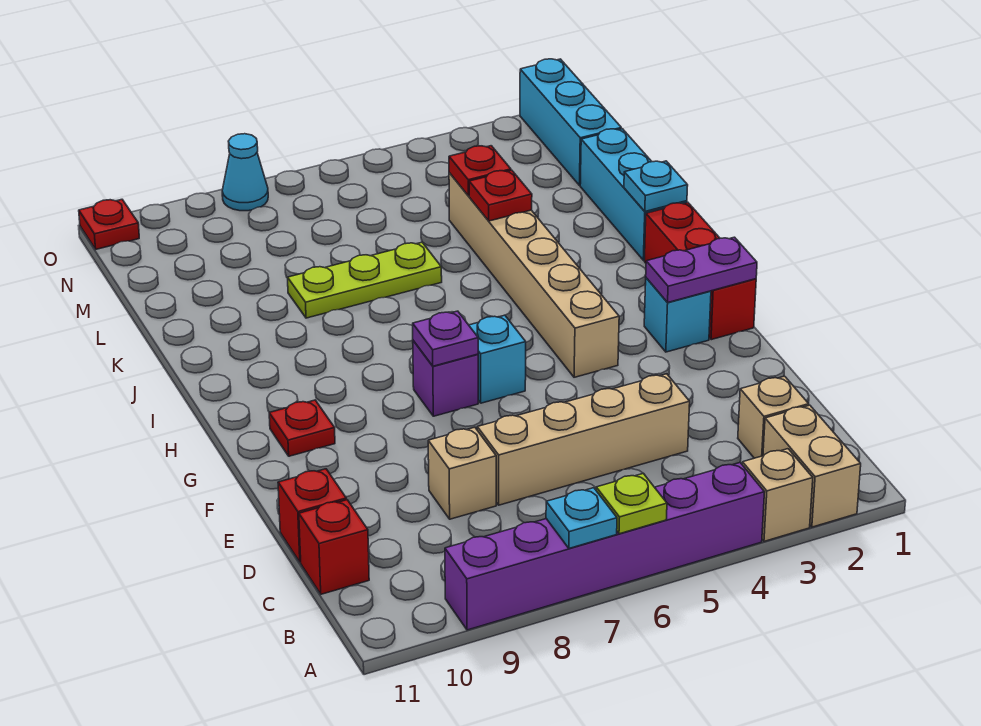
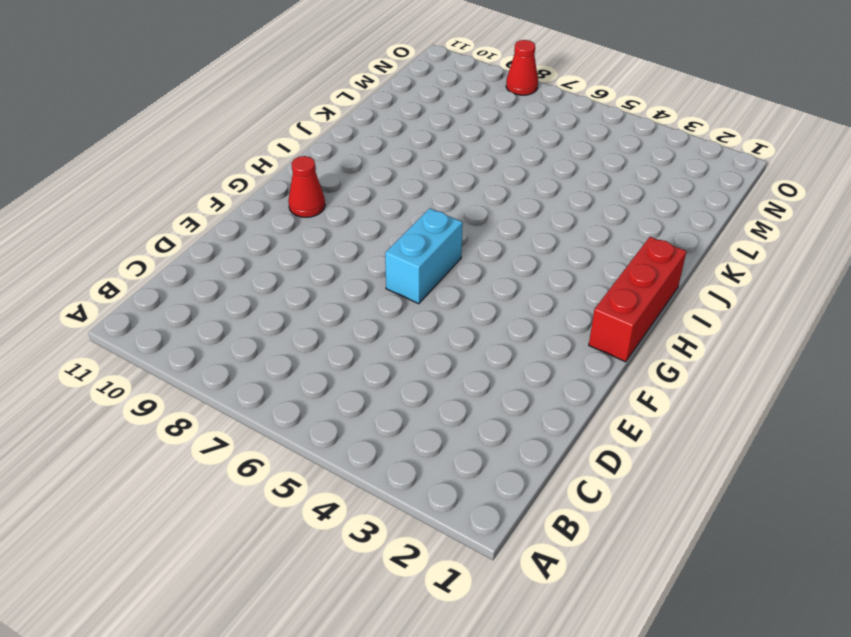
cyan 1x2 brick [385,208,463,304] -> cyan 1x1 brick [469,315,526,403]
red 1x1 cone [288,156,325,217] -> red 1x1 plate [269,400,335,456]
red 1x1 cone [506,40,538,95] -> cyan 1x1 cone [222,134,268,211]
none -> tan 1x2 brick [763,405,861,527]
none -> tan 1x1 brick [742,449,813,541]
none -> purple 1x6 brick [445,463,764,630]

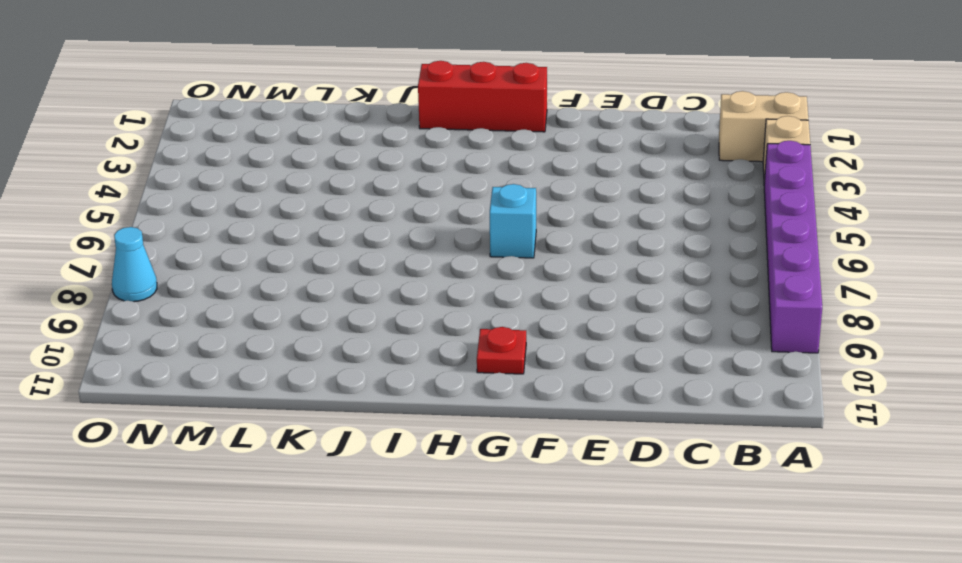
none -> tan 1x1 brick [738,376,809,458]
none -> red 1x1 brick [299,500,369,594]
none -> tan 1x4 brick [477,374,690,505]

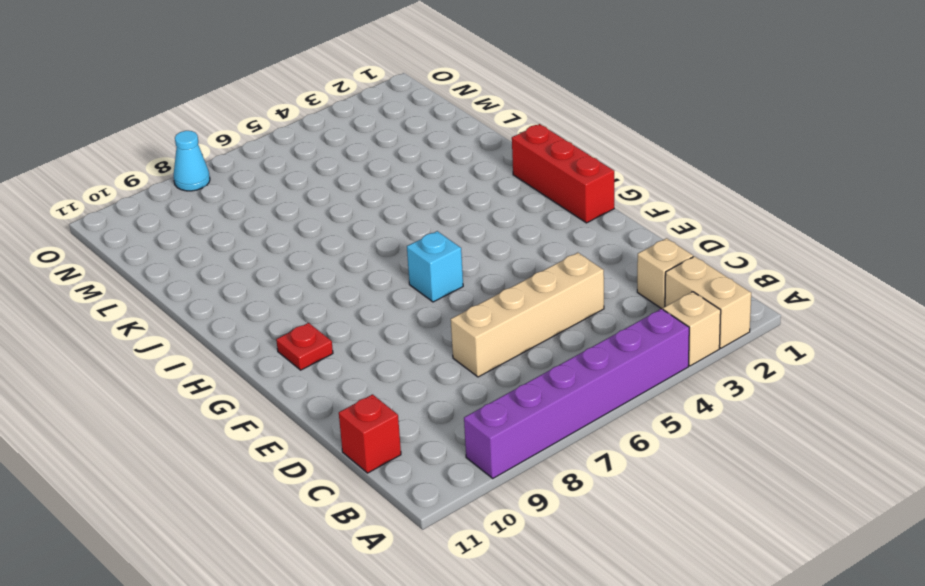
none -> tan 1x1 brick [428,427,496,519]
none -> red 1x1 brick [278,469,346,562]
none -> cyan 1x1 brick [644,278,711,352]

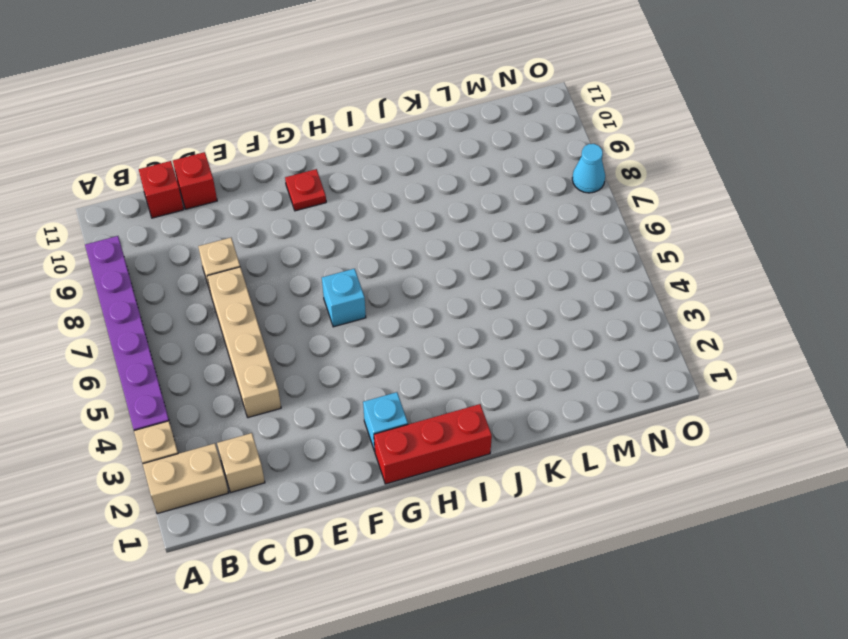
none -> tan 1x6 brick [449,173,619,377]
none -> purple 1x1 brick [413,341,478,416]
none -> cyan 1x3 brick [580,129,687,260]

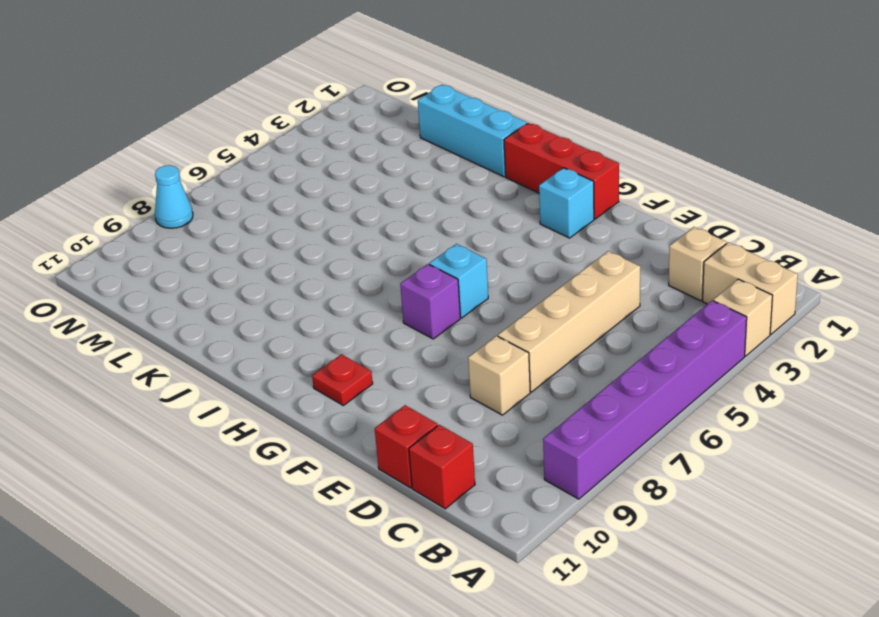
none -> tan 1x6 brick [449,173,619,377]
none -> lime 1x3 plate [287,242,442,318]
none -> cyan 1x3 brick [520,59,621,185]

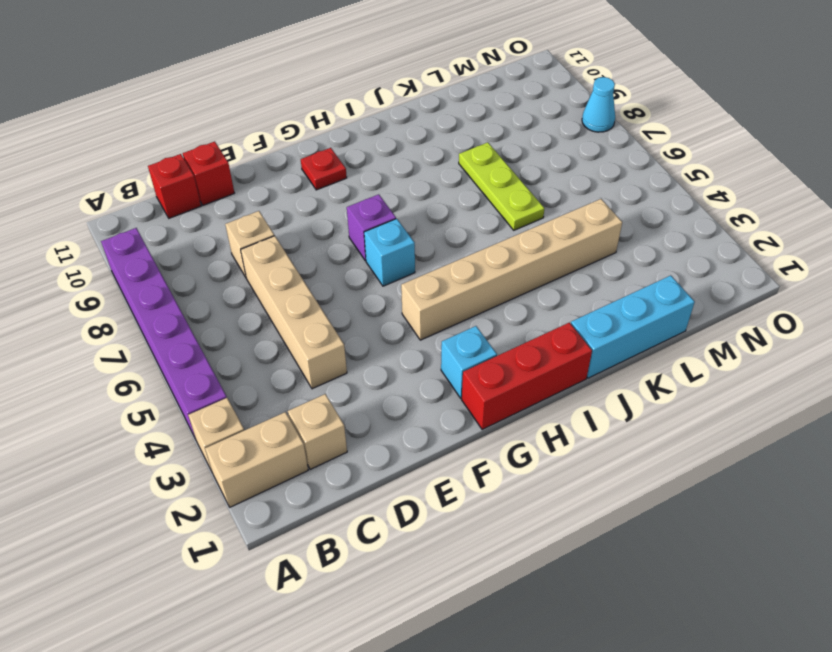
none -> cyan 1x3 brick [520,59,621,185]
none -> red 1x1 plate [79,199,139,249]
none -> lime 1x1 plate [596,473,667,534]

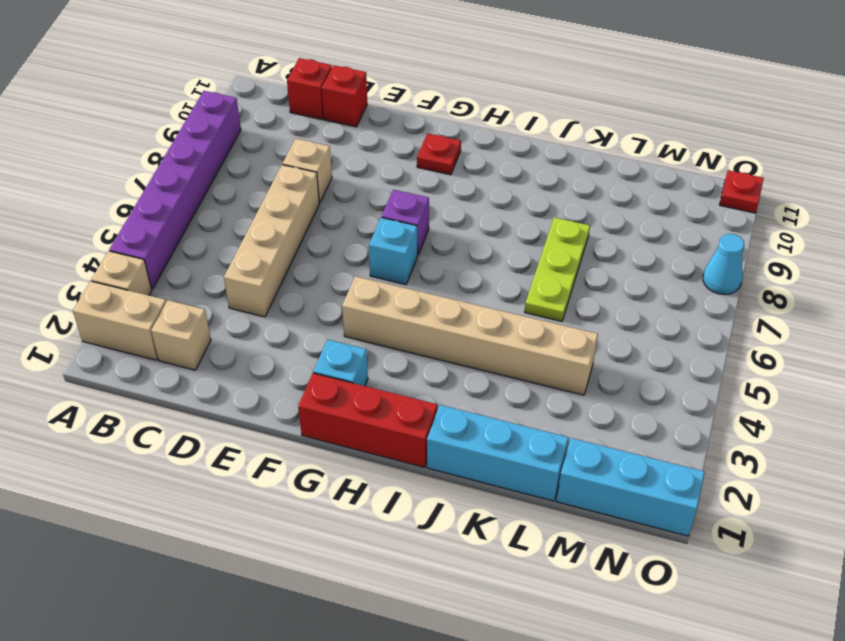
none -> lime 1x1 plate [596,473,667,534]
none -> cyan 1x1 plate [546,488,617,548]
none -> purple 1x2 plate [646,237,757,303]

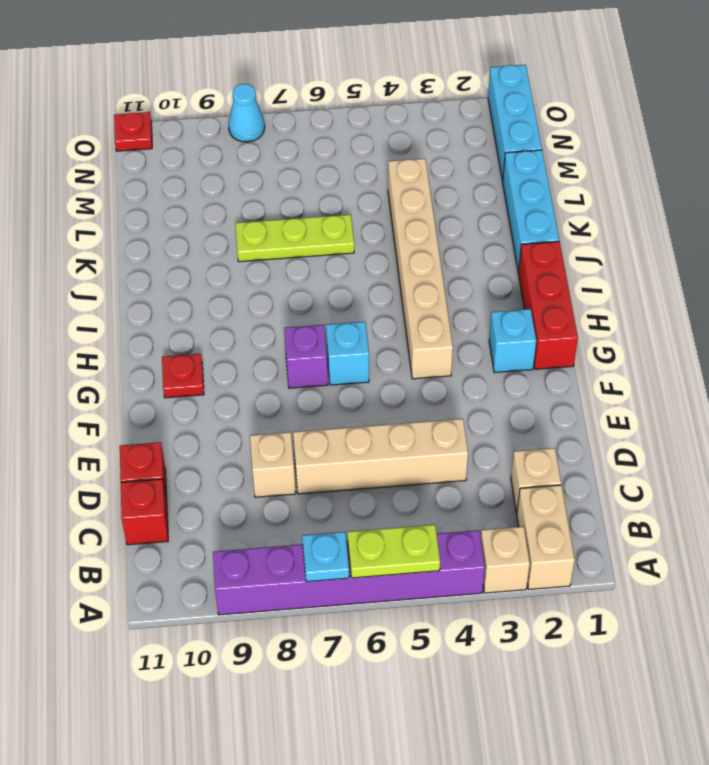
lime 1x2 plate [347,525,440,578] -> lime 1x1 plate [596,473,667,534]
none -> purple 1x2 plate [646,237,757,303]
none -> purple 1x1 plate [413,311,478,366]
none -> cyan 1x1 plate [624,161,688,211]

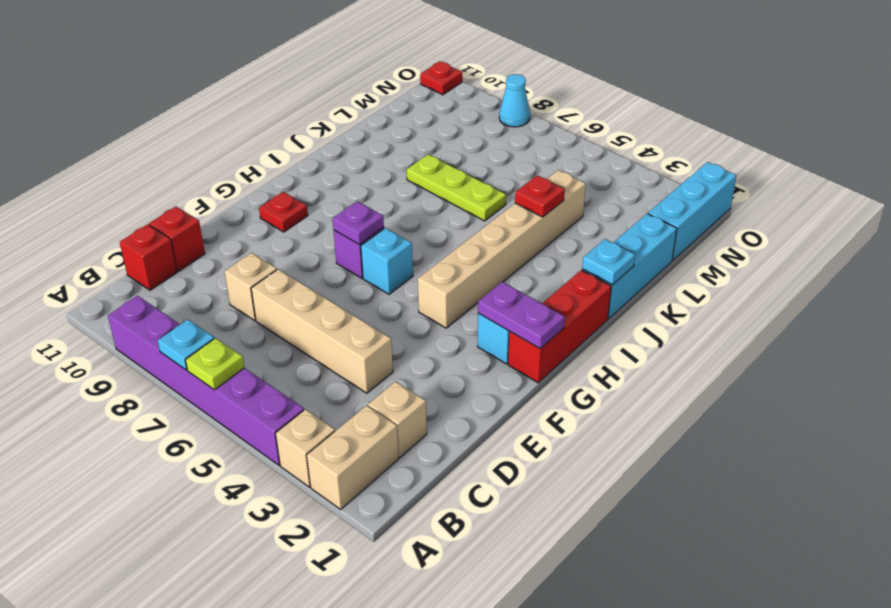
none -> red 1x1 plate [449,146,511,196]

